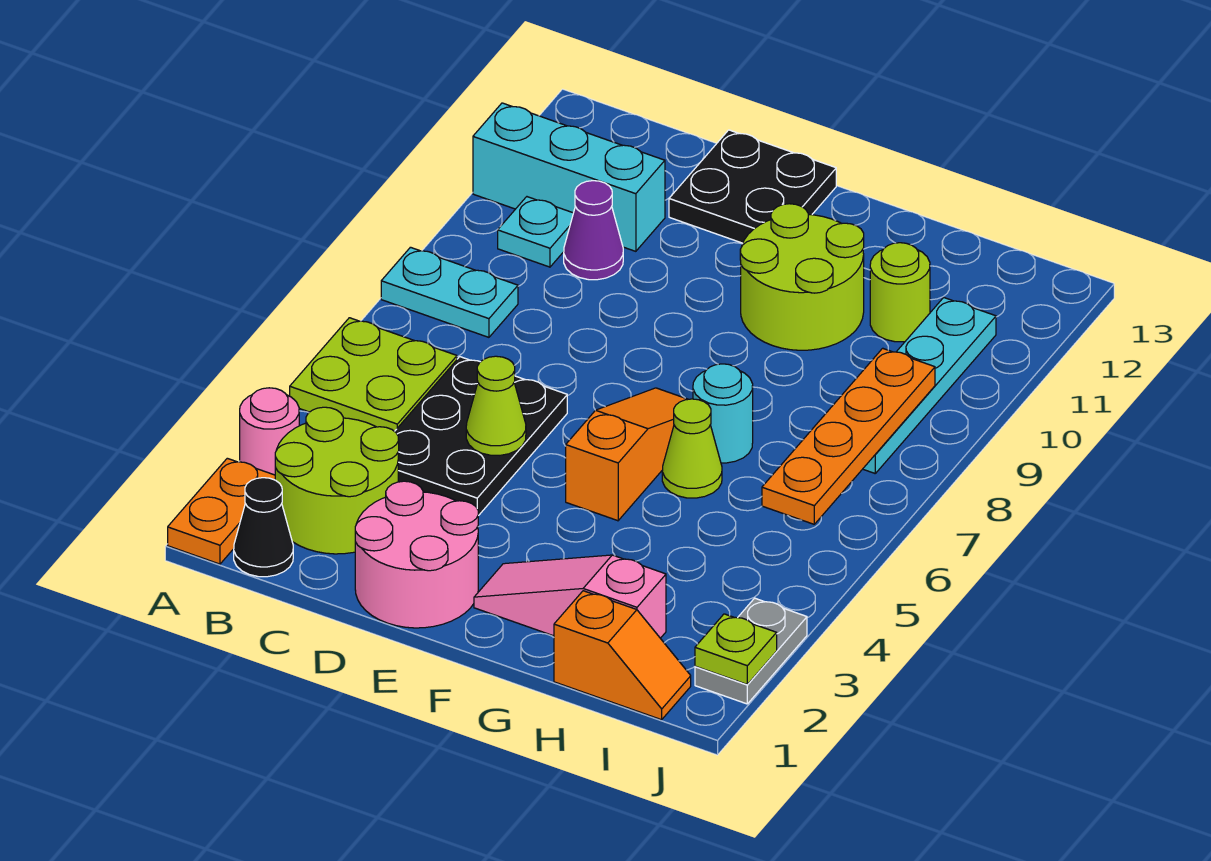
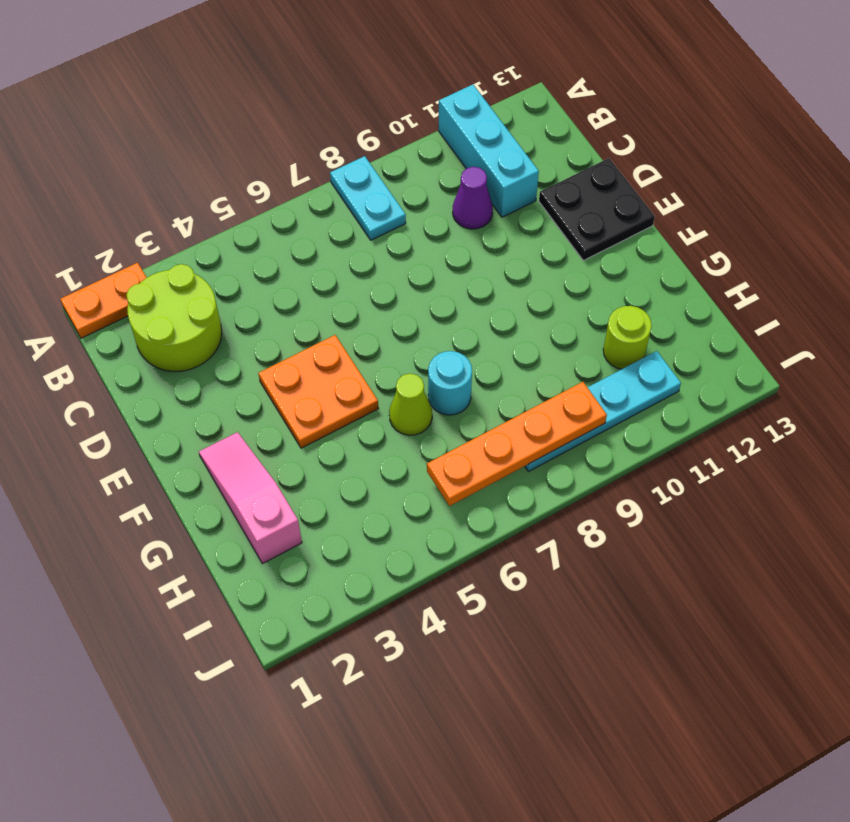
orange 2x2 plate [258,335,379,448] -> orange 1x3 slope [566,388,688,521]
none -> pink 1x1 round brick [240,388,299,475]
none -> lime 2x2 plate [290,318,457,431]
none -> black 1x1 cone [234,478,293,577]

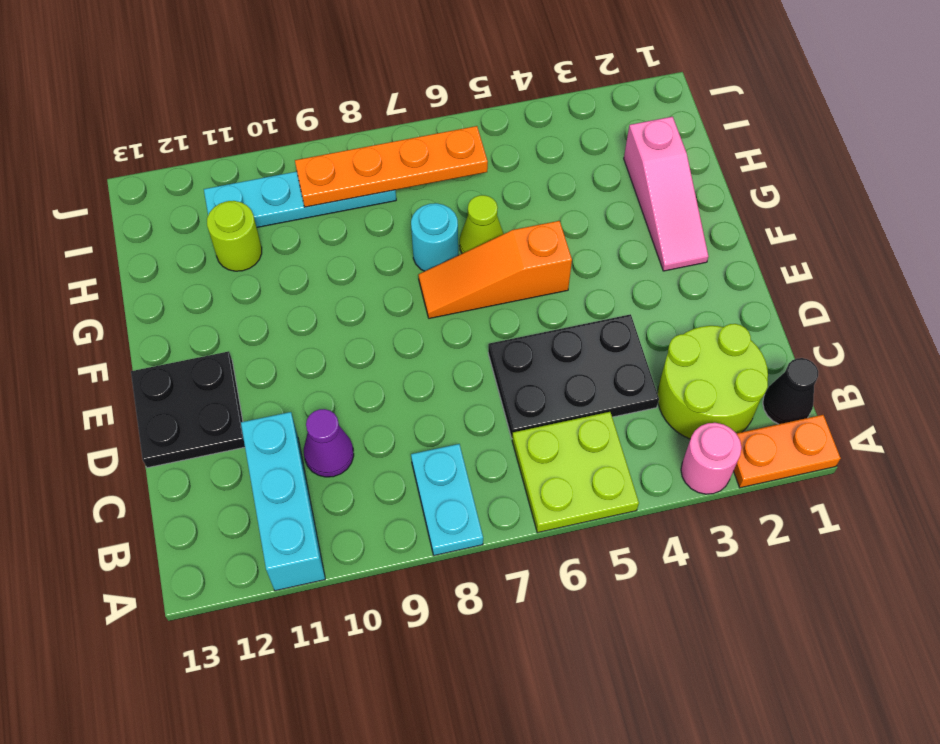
none -> cyan 1x1 plate [498,197,573,267]
none -> pink 2x2 round brick [355,481,478,628]
none -> lime 2x2 round brick [740,204,864,350]

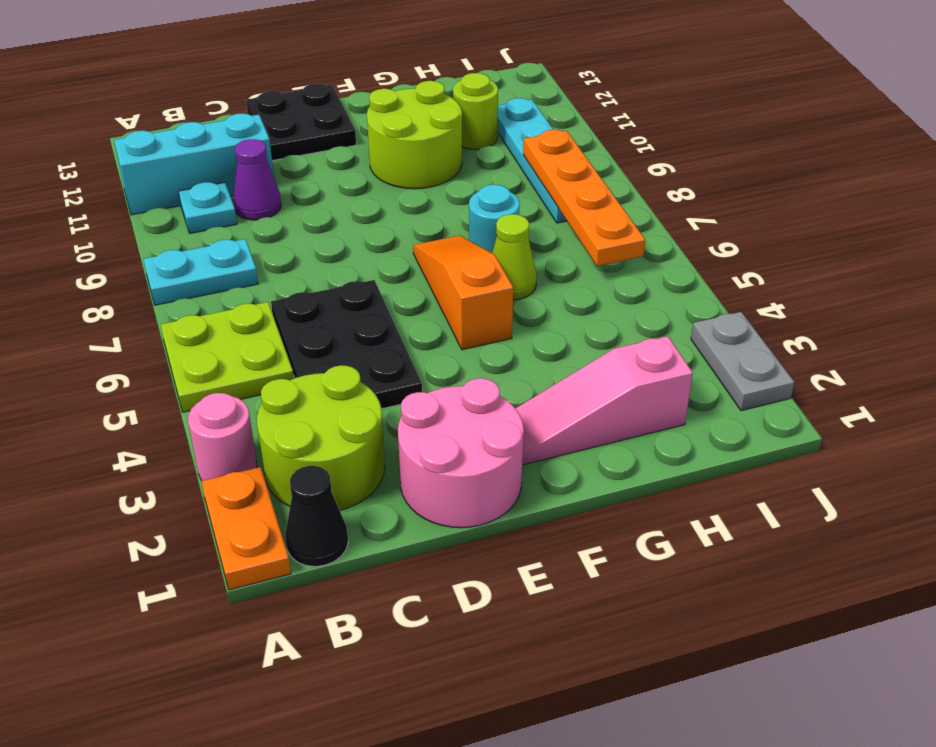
none -> orange 1x2 slope [554,591,691,720]
none -> lime 1x1 cone [466,356,526,456]
none -> lime 1x1 plate [695,614,777,684]

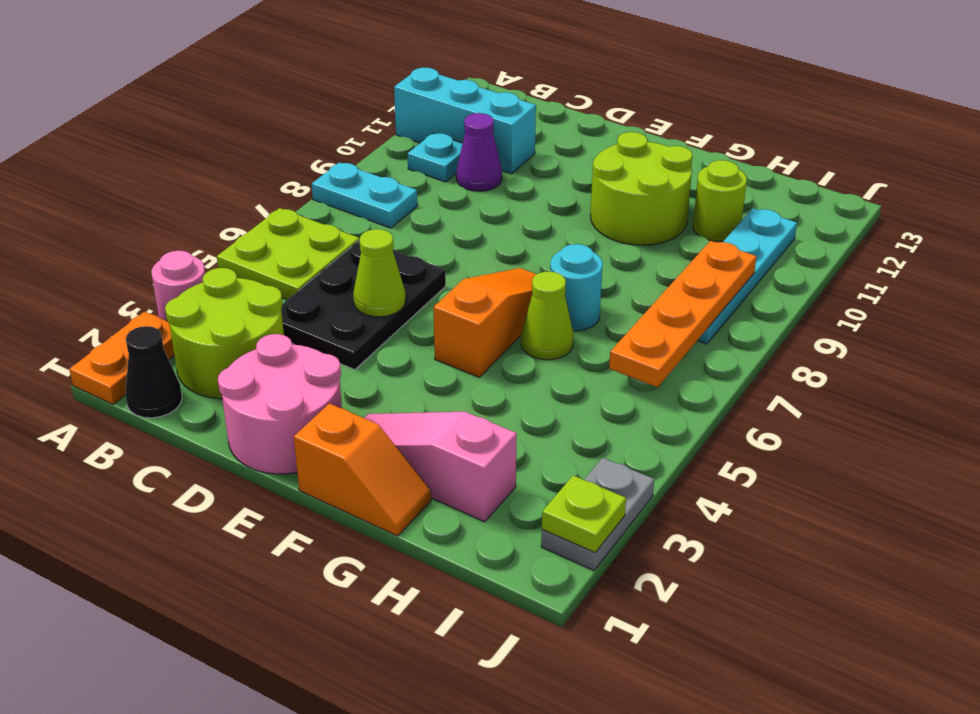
orange 1x2 slope [294,404,431,536] -> orange 1x2 slope moved to [554,591,691,720]
none -> black 2x2 plate [669,130,836,243]

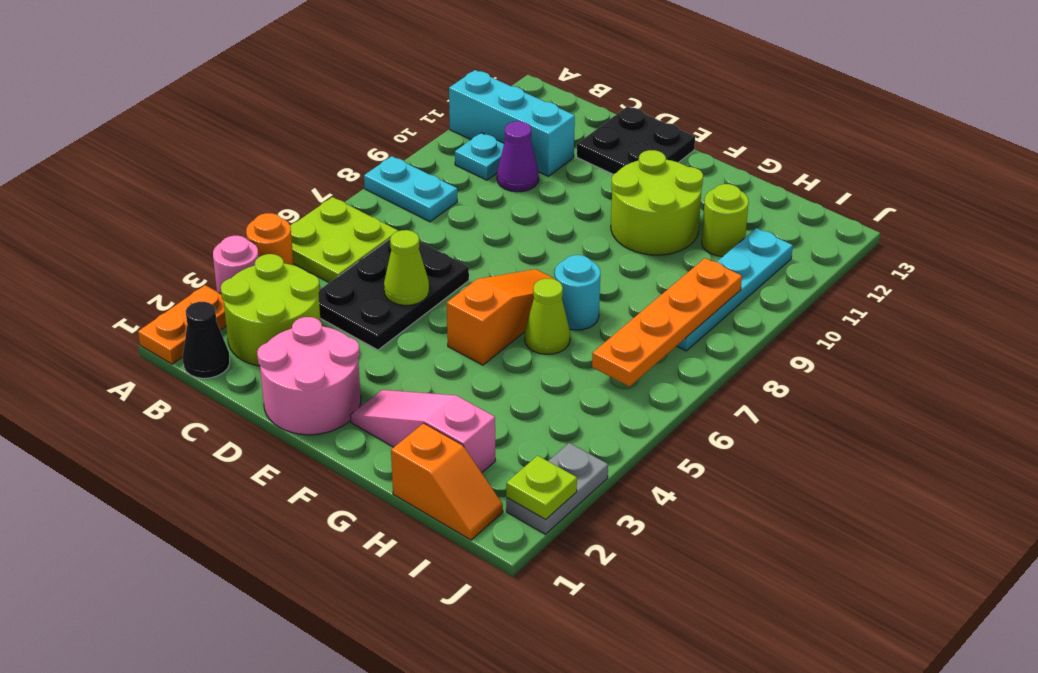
orange 1x1 round brick [246,213,294,265] -> none

